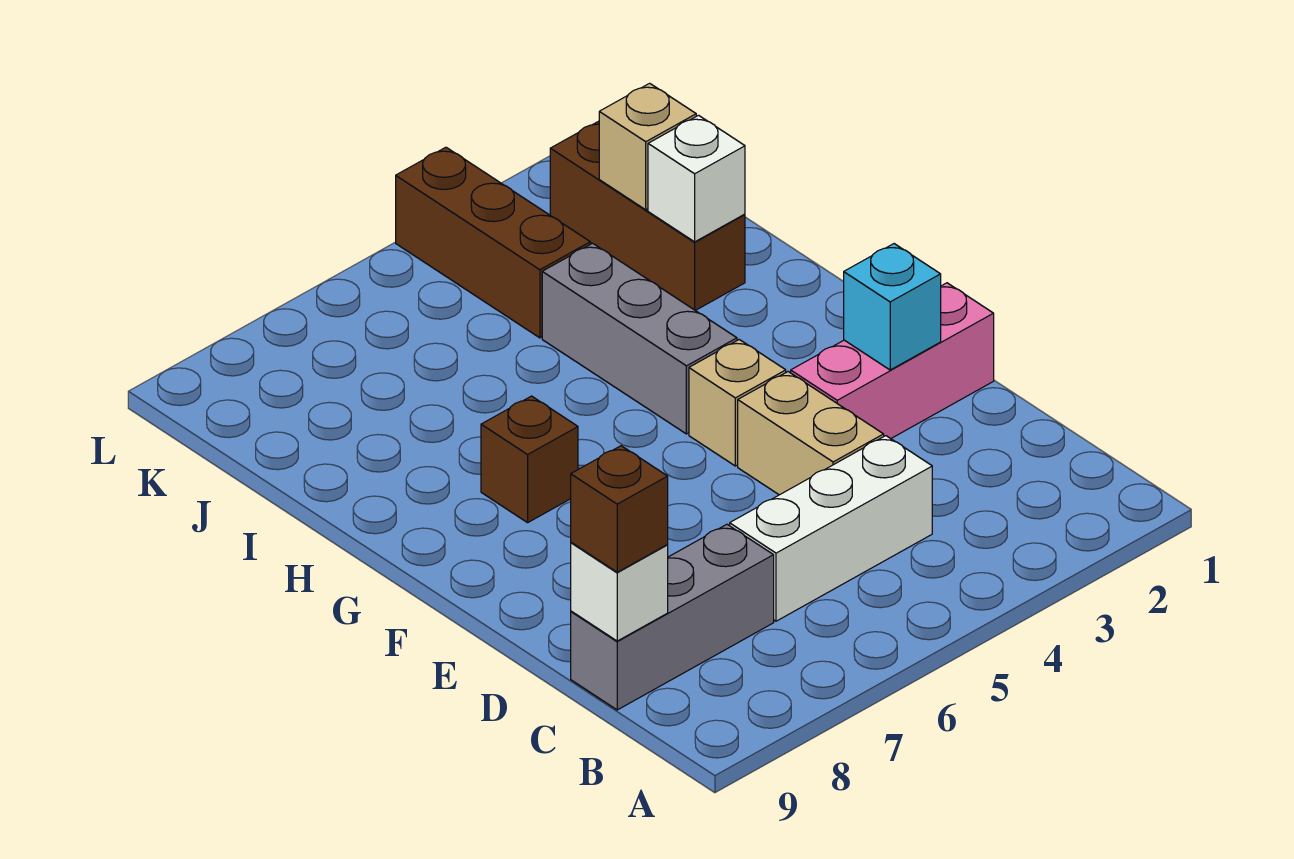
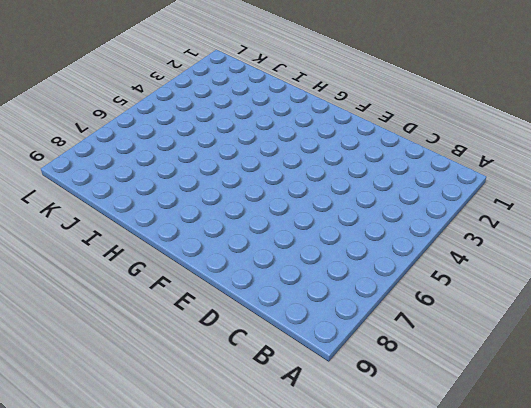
none -> white 1x3 brick [730,436,932,621]
none -> grey 1x3 brick [571,524,774,710]
none -> tan 1x2 brick [738,372,884,495]

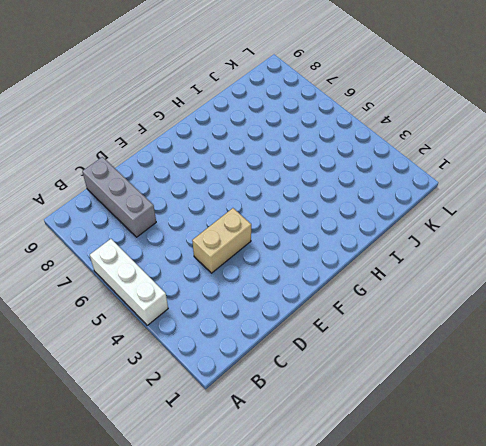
white 1x3 brick [90,239,168,325] -> white 1x3 brick moved to [730,436,932,621]
none -> pink 1x3 brick [791,283,994,439]
none -> tan 1x1 brick [689,340,786,466]
none -> grey 1x3 brick [542,243,737,434]

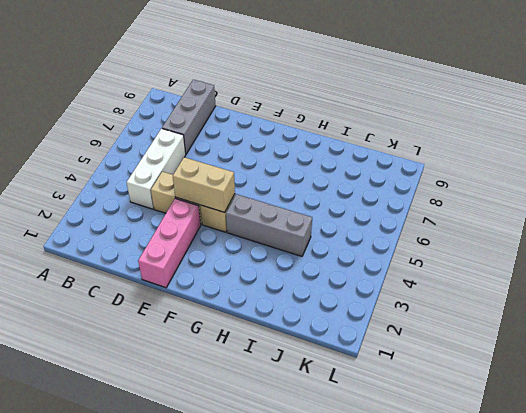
tan 1x2 brick [173,157,235,212] -> none
none -> brown 1x1 brick [481,396,578,523]
none -> brown 1x3 brick [550,121,745,310]
none -> brown 1x3 brick [396,147,590,338]

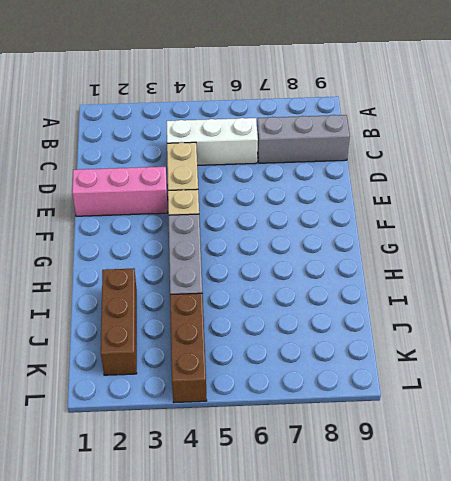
none -> brown 1x1 brick [481,396,578,523]
none -> white 1x1 brick [571,542,668,641]
none -> cyan 1x1 brick [844,244,941,370]

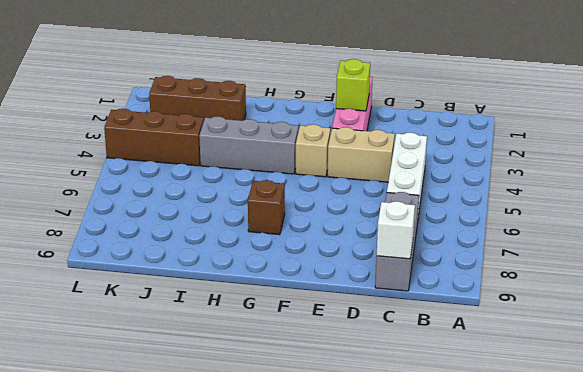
lime 1x1 brick [336,59,370,111] -> cyan 1x1 brick [844,244,941,370]
none -> white 1x1 brick [648,115,745,242]
none -> tan 1x1 brick [599,83,696,210]
none -> brown 1x1 brick [571,446,668,572]

